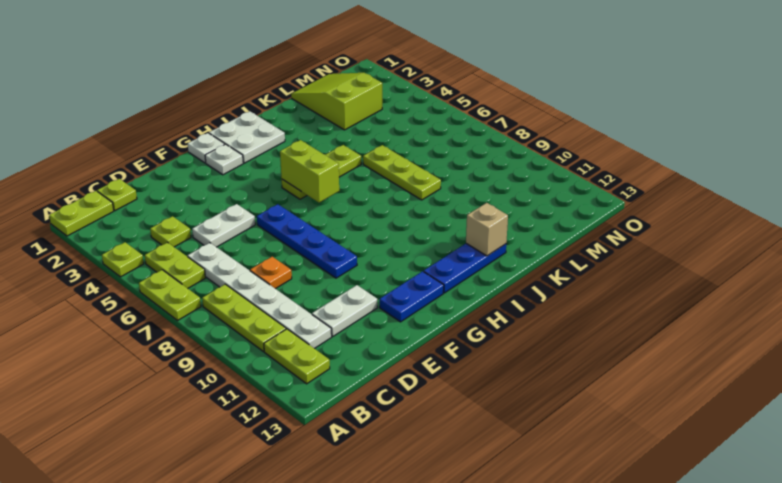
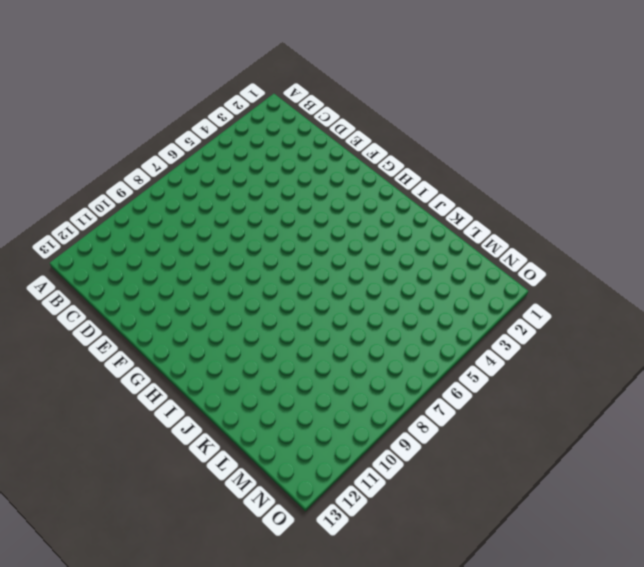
none -> lime 1x2 plate [49,191,114,236]
none -> lime 1x1 plate [102,242,144,277]
none -> lime 1x2 plate [139,270,201,320]

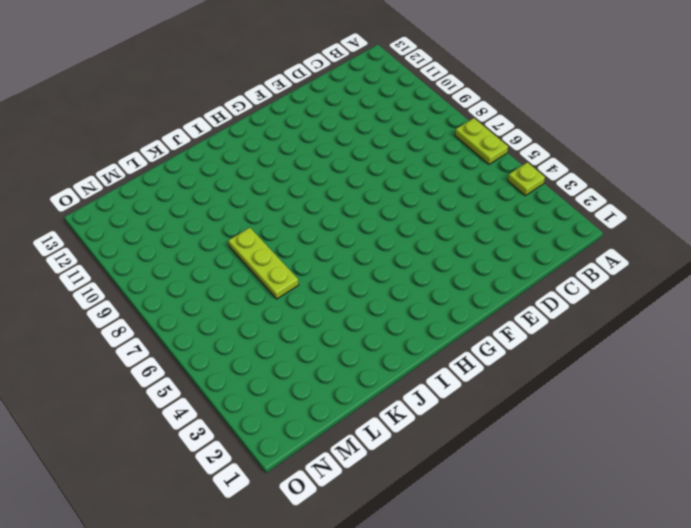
none -> lime 1x2 plate [49,191,114,236]
none -> lime 1x2 plate [145,242,205,288]
none -> lime 1x3 plate [202,284,286,351]

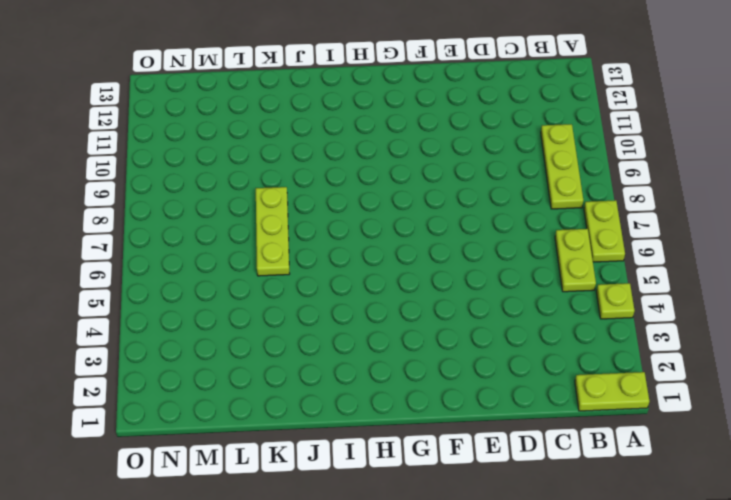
none -> lime 1x2 plate [264,329,330,384]
none -> lime 1x1 plate [97,179,137,211]
none -> lime 1x1 plate [150,216,191,247]

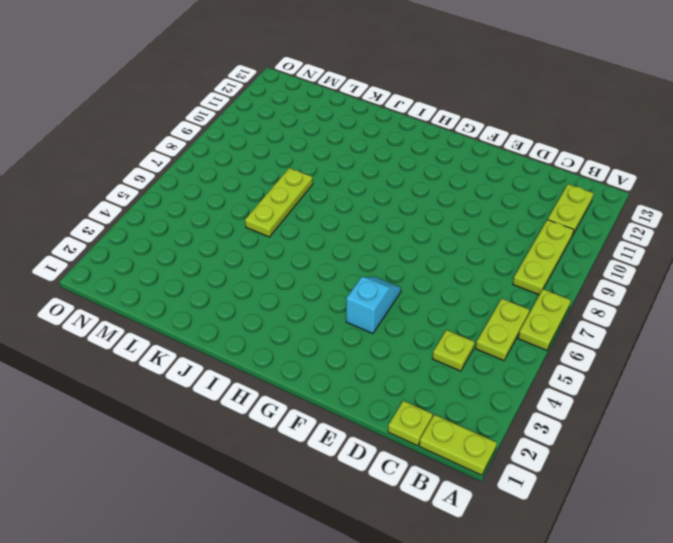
cyan 1x2 slope [346,277,401,334] -> none
none -> lime 1x1 plate [102,242,144,277]
none -> white 1x6 plate [187,243,332,349]
none -> white 1x2 plate [192,204,255,247]

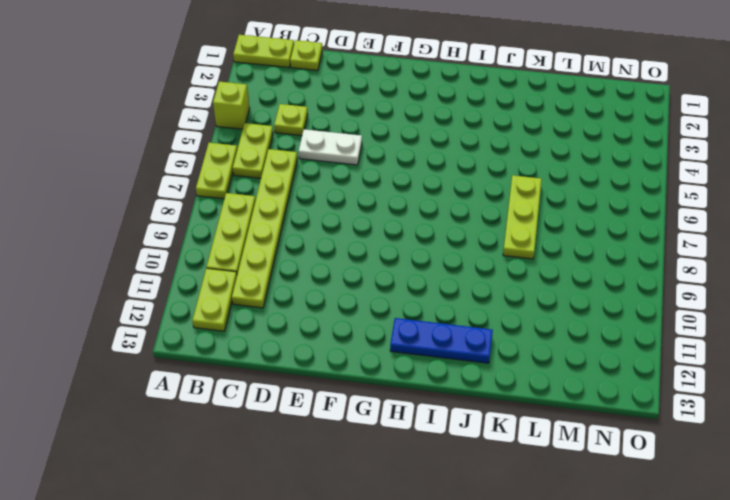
lime 1x1 brick [213,81,250,129] -> lime 1x1 plate [102,242,144,277]
lime 1x6 plate [232,149,297,308] -> white 1x6 plate [187,243,332,349]
none -> orange 1x1 plate [250,257,292,289]
none -> white 1x2 plate [312,285,378,336]
none -> blue 1x4 plate [257,204,357,278]

